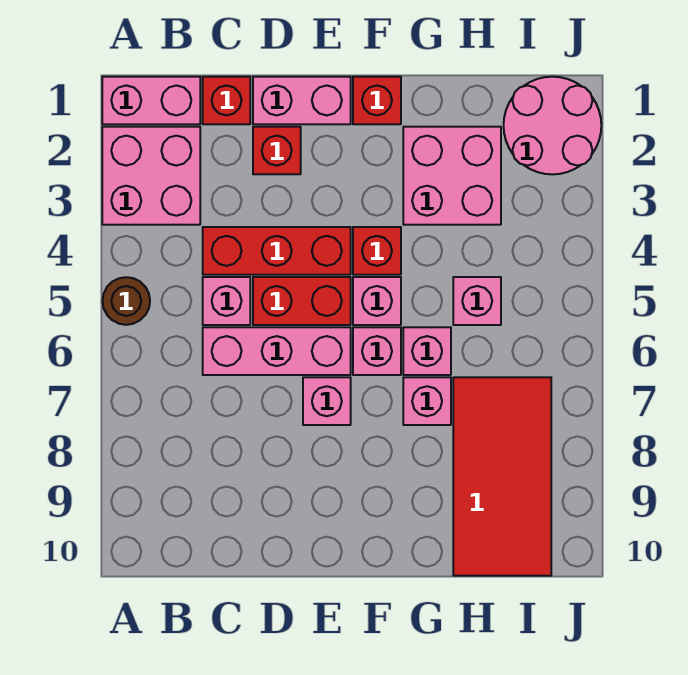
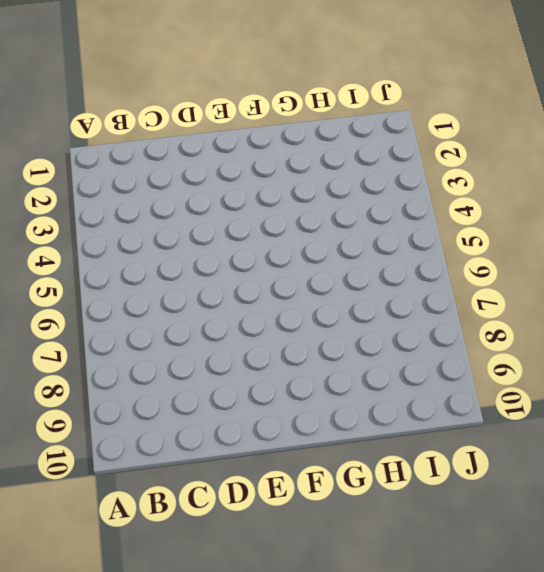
none -> pink 1x2 brick [102,77,200,124]
none -> pink 2x2 brick [102,127,200,225]
none -> brown 1x1 round brick [103,277,150,325]

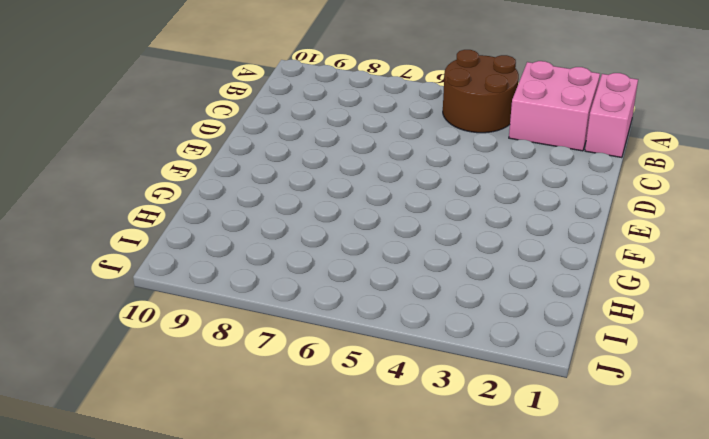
brown 2x2 round brick [443,50,519,133] -> brown 1x1 round brick [103,277,150,325]
none -> red 1x1 brick [203,77,250,124]
none -> red 1x3 brick [203,227,351,275]
none -> pink 1x1 brick [203,277,250,325]

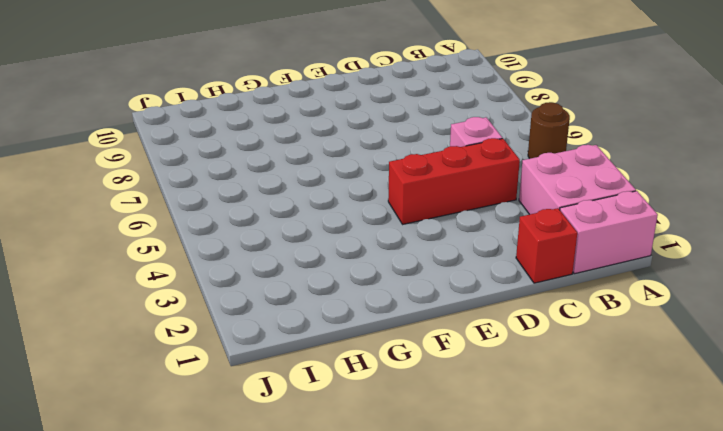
none -> pink 1x3 brick [203,327,351,375]
none -> pink 1x2 brick [253,77,351,124]
none -> red 1x1 brick [253,127,301,174]

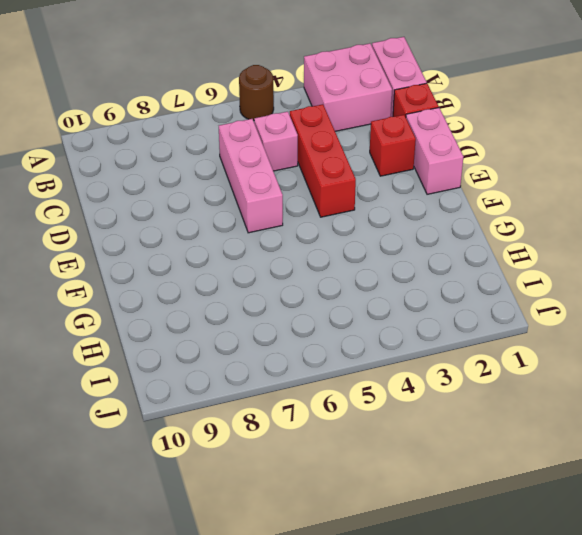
none -> red 1x2 brick [253,277,351,325]
none -> pink 1x1 brick [303,377,351,425]
none -> red 1x1 brick [353,77,401,124]

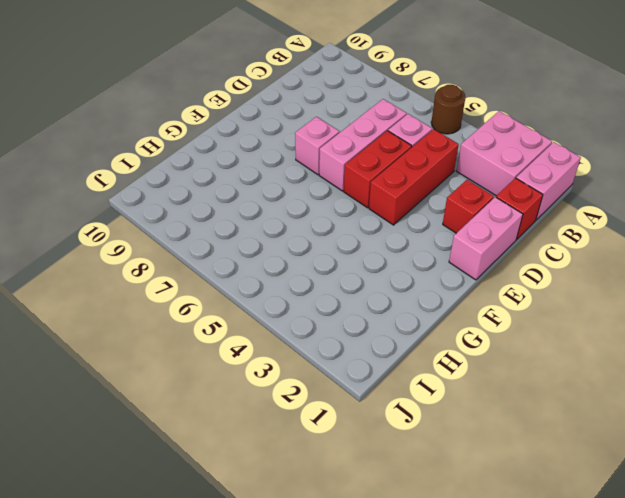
none -> red 1x1 brick [353,77,401,124]
none -> red 1x1 brick [353,227,401,275]
none -> pink 1x1 brick [353,277,401,325]

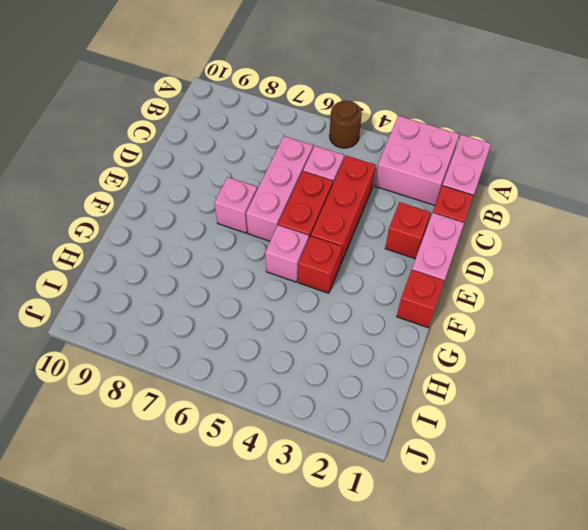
none -> pink 1x1 brick [353,327,401,375]
none -> pink 2x2 brick [403,127,501,225]
none -> pink 1x1 brick [403,327,451,375]

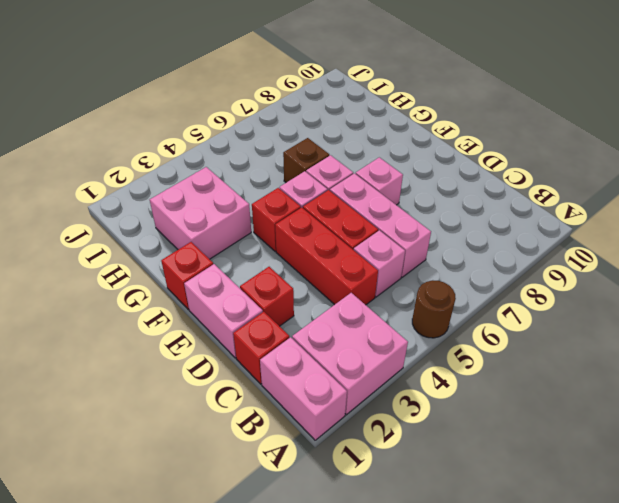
brown 1x1 brick [283,138,329,183] -> pink 1x1 brick [403,327,451,375]
none -> pink 1x1 brick [403,377,451,425]
none -> pink 1x1 brick [453,277,501,325]
none -> red 2x4 tile [453,377,551,576]

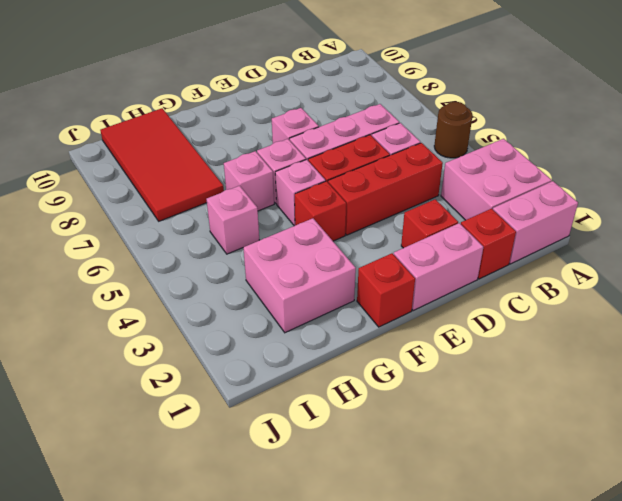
none -> pink 1x1 brick [403,377,451,425]
none -> pink 2x2 round brick [504,77,601,174]

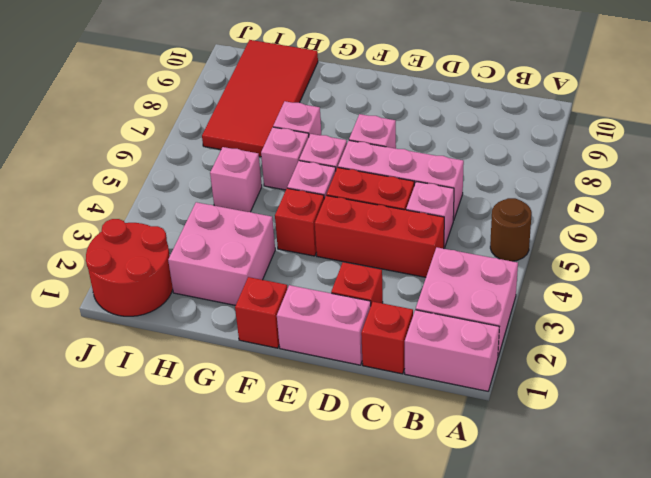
red 2x2 round brick [86,219,173,316] -> pink 2x2 round brick [504,77,601,174]

